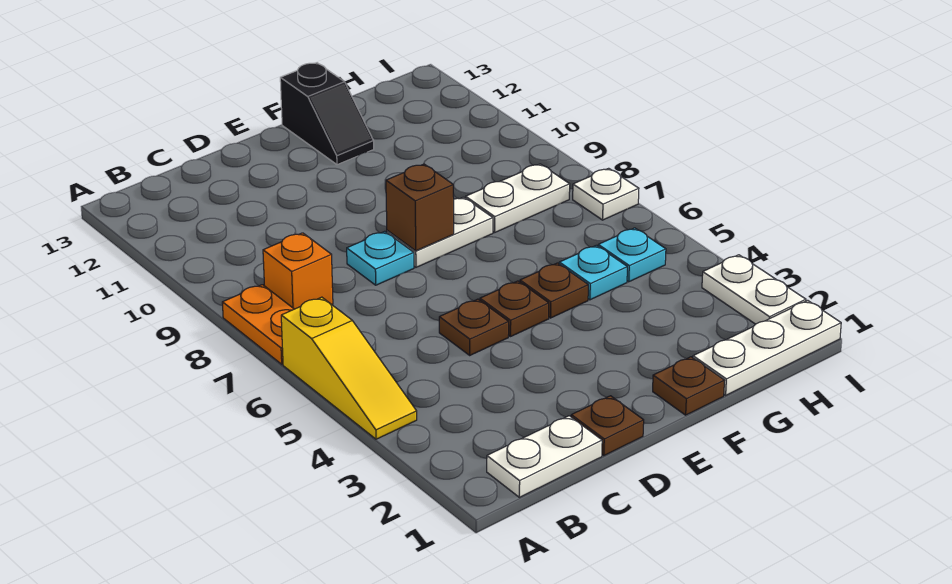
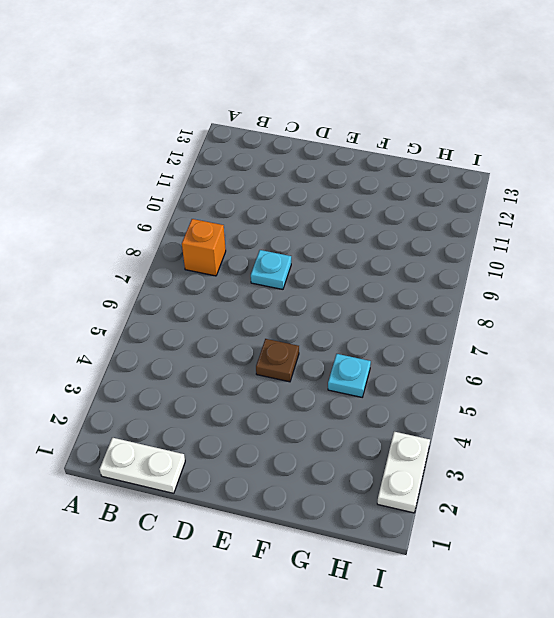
none -> yellow 1x3 slope [281,297,417,439]
none -> orange 1x2 plate [222,285,294,364]
none -> brown 1x1 plate [571,396,644,456]

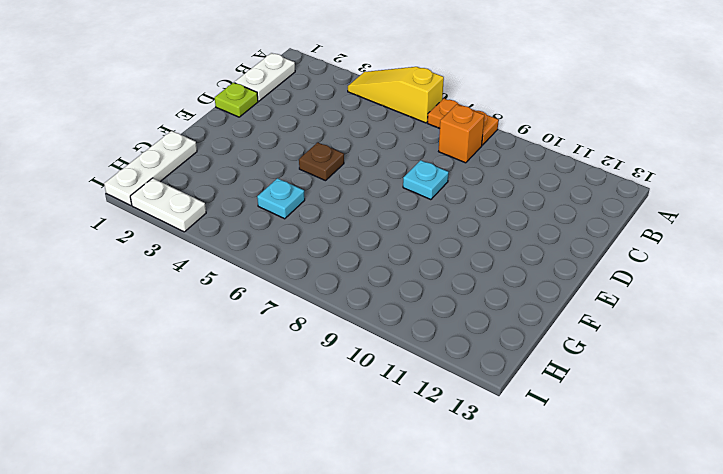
lime 1x1 plate [215,83,258,117] -> brown 1x1 plate [571,396,644,456]
none -> brown 1x1 plate [439,299,509,355]
none -> white 1x2 plate [387,197,493,267]
none -> brown 1x1 plate [653,357,725,415]

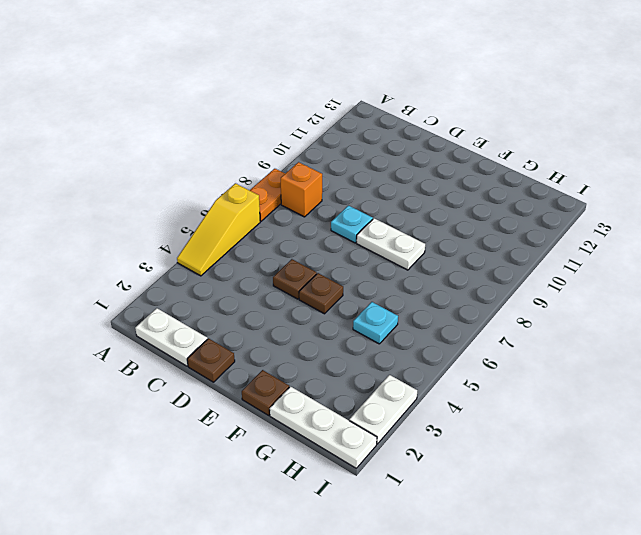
none -> brown 1x1 plate [520,263,588,318]
none -> black 1x2 slope [280,63,374,165]
none -> white 1x2 plate [466,164,570,232]

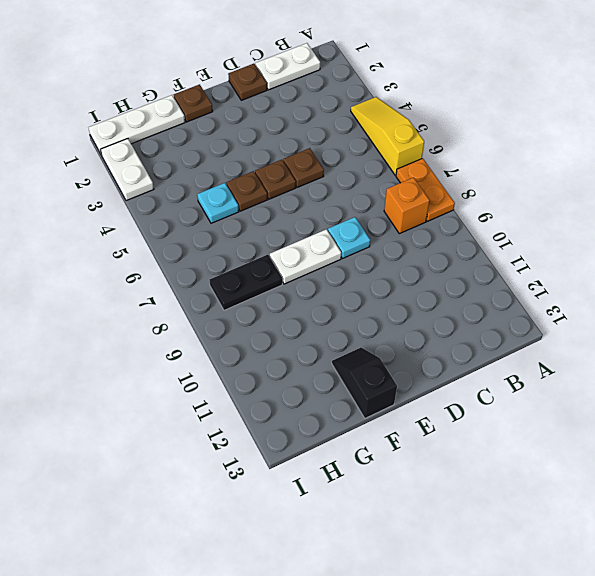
black 1x2 plate [210,255,282,310] -> white 1x2 plate [466,164,570,232]
none -> cyan 1x1 plate [598,228,666,282]
none -> white 1x1 plate [573,168,639,220]
none -> brown 1x1 brick [386,164,454,251]

